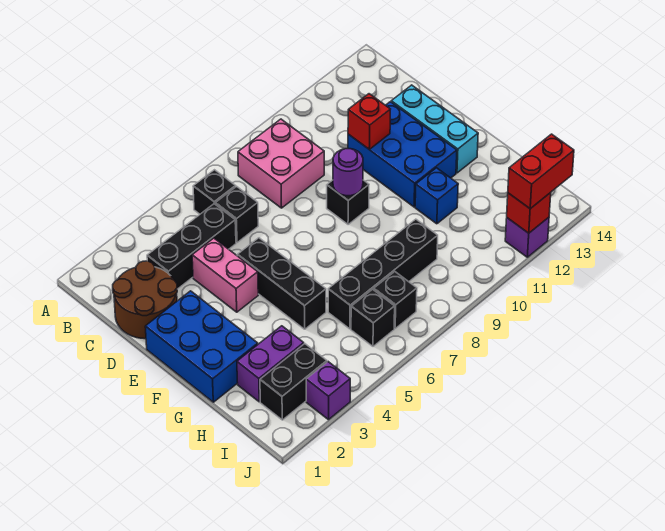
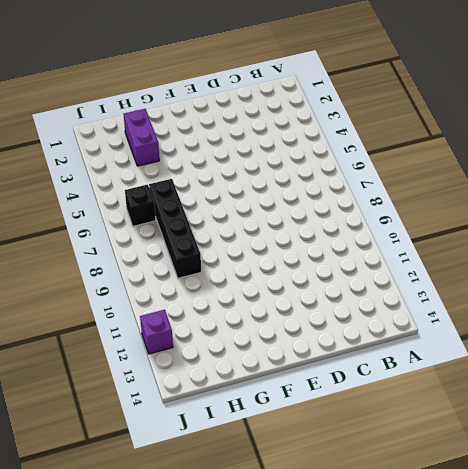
none -> black 1x1 brick [193,170,236,214]
none -> pink 2x2 brick [238,119,324,208]
none -> brown 2x2 round brick [113,261,177,339]

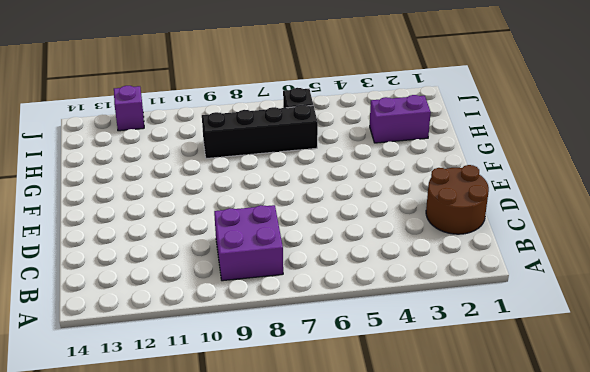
purple 2x2 brick [214,205,283,281] -> pink 2x2 brick [238,119,324,208]
none -> black 1x1 brick [193,170,236,214]
none -> black 1x3 brick [147,204,236,289]
none -> black 1x1 brick [215,186,258,243]

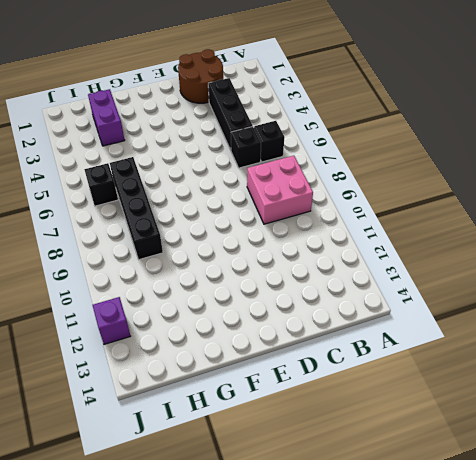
none -> pink 1x2 brick [192,238,258,312]
none -> blue 2x3 brick [348,102,457,207]
none -> cyan 1x3 brick [391,85,478,173]

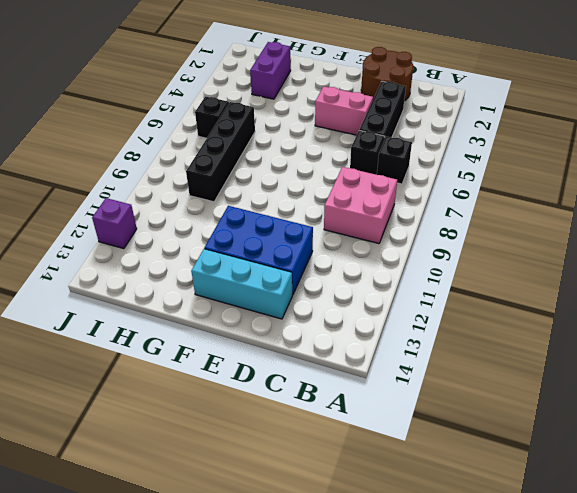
none -> blue 2x3 brick [145,291,258,402]
none -> black 1x3 brick [237,238,326,329]
none -> black 1x1 brick [327,180,369,225]

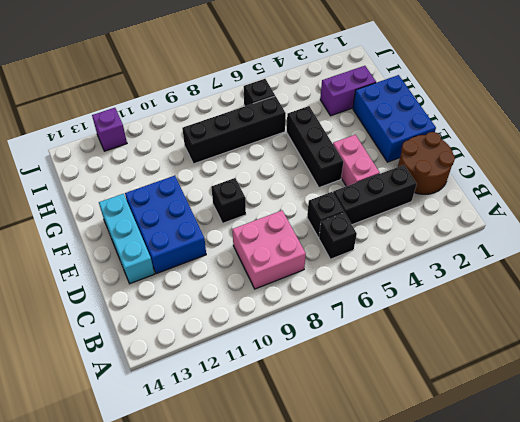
none -> blue 1x1 brick [415,168,458,224]
none -> black 1x2 brick [260,344,327,420]
none -> black 1x1 brick [374,272,417,328]

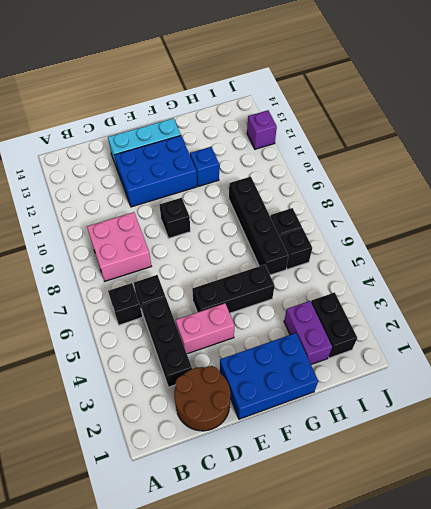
none -> purple 1x1 brick [306,362,350,420]
none -> red 1x1 brick [348,94,390,149]
none -> purple 1x1 round brick [333,149,363,196]

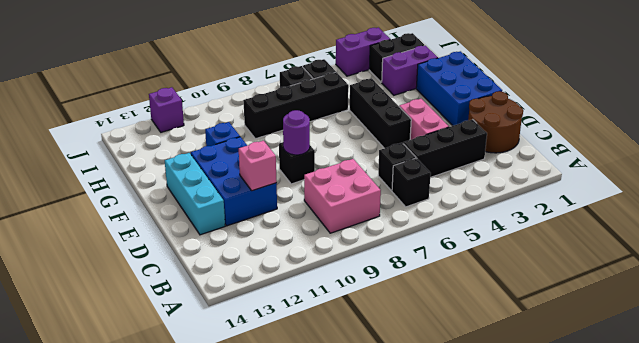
pink 1x1 brick [239,141,277,191] -> red 1x1 brick [348,94,390,149]
purple 1x2 brick [336,28,390,76] -> purple 1x1 brick [306,362,350,420]
none -> red 1x1 brick [507,193,551,233]
none -> red 1x2 brick [508,134,574,209]

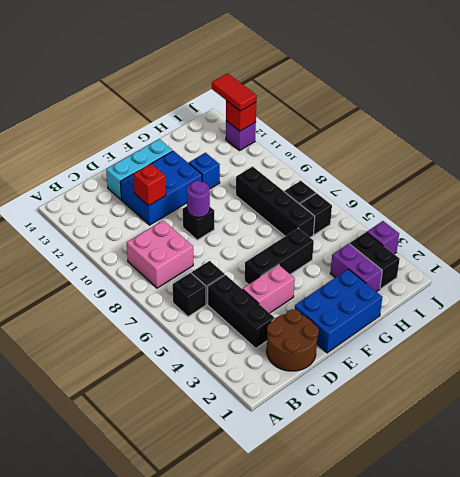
red 1x2 tile [212,73,257,111] -> red 1x2 brick [508,134,574,209]

